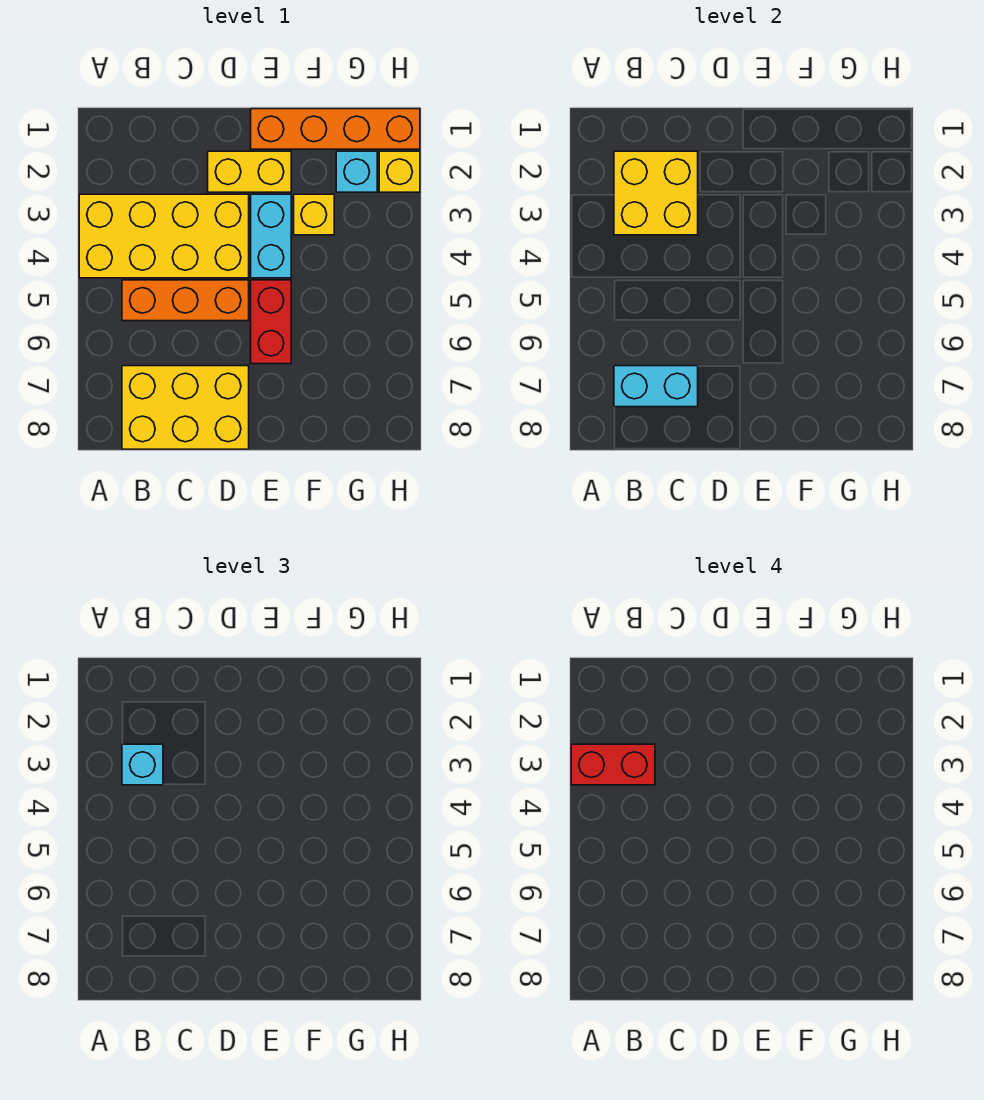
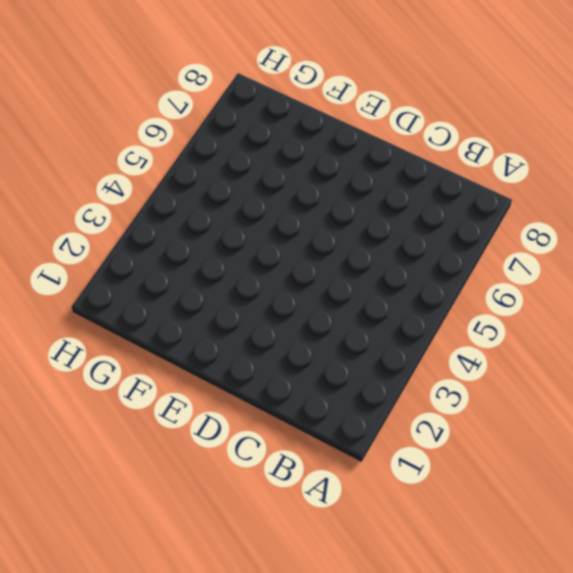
none -> yellow 2x4 brick [79,194,249,278]
none -> orange 1x3 brick [122,280,249,321]
none -> yellow 2x3 brick [122,366,249,449]

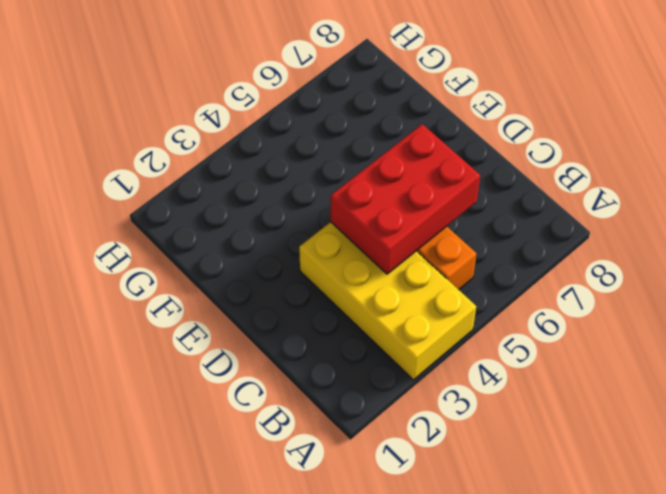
red 2x3 brick [331,124,480,274] -> none
none -> yellow 2x3 brick [122,366,249,449]
none -> yellow 1x2 brick [208,151,291,192]
none -> orange 1x4 brick [251,109,420,149]

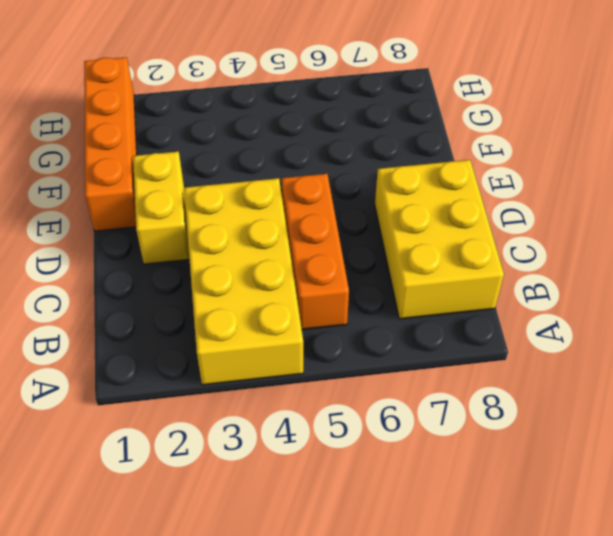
none -> cyan 1x2 brick [251,194,291,278]
none -> red 1x2 brick [251,280,291,364]
none -> yellow 1x1 brick [294,194,334,235]

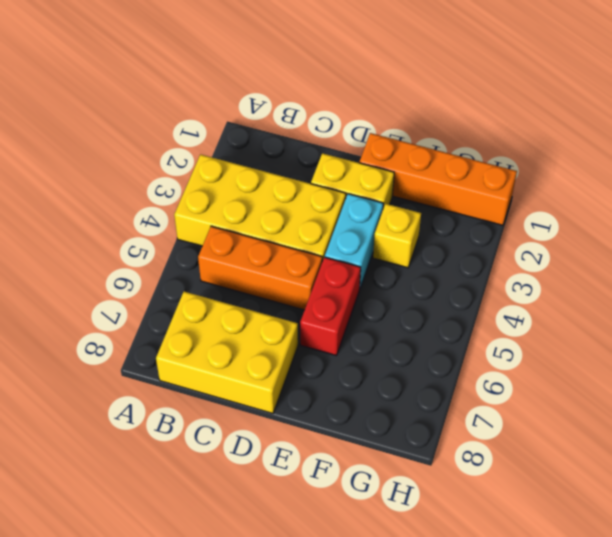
none -> cyan 1x1 brick [336,151,377,192]
none -> yellow 1x1 brick [379,151,420,192]
none -> yellow 2x2 brick [614,151,698,235]

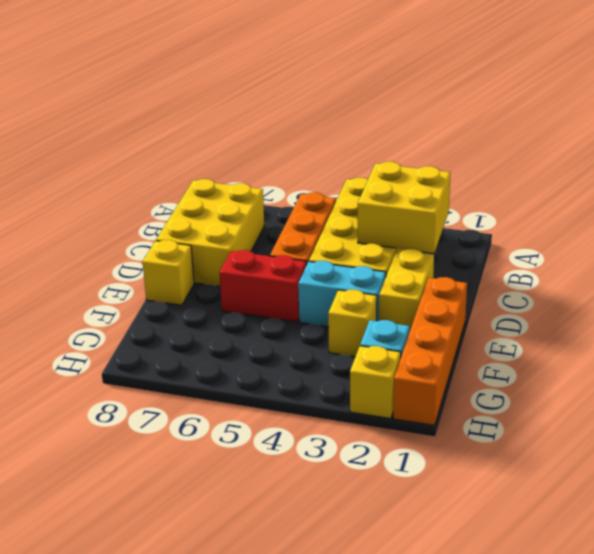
yellow 1x1 brick [142,240,194,305] -> none
none -> cyan 1x2 brick [614,366,698,407]
none -> cyan 1x1 brick [122,744,163,785]
none -> red 1x2 brick [571,744,655,785]

